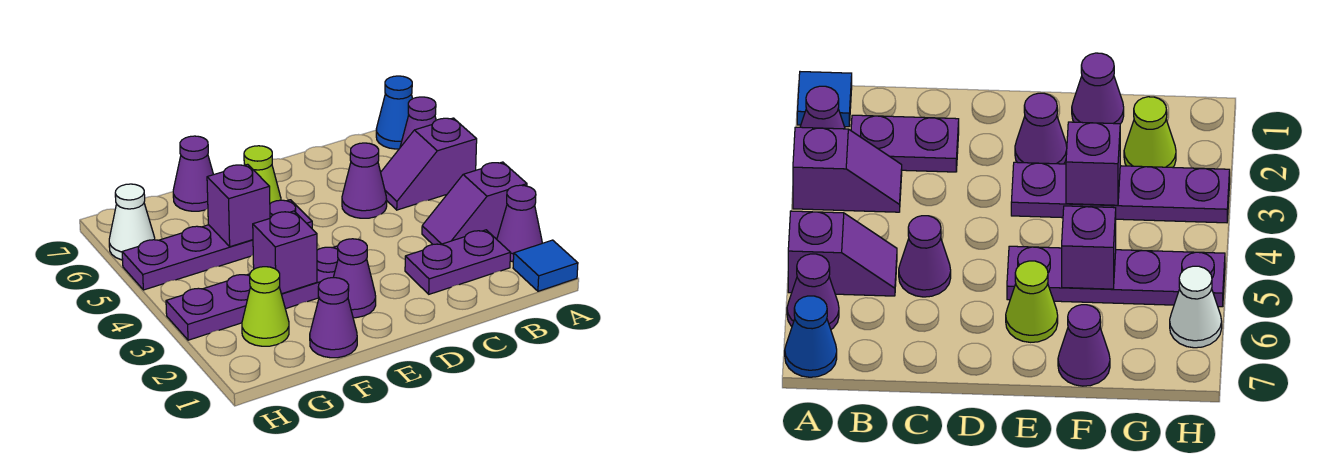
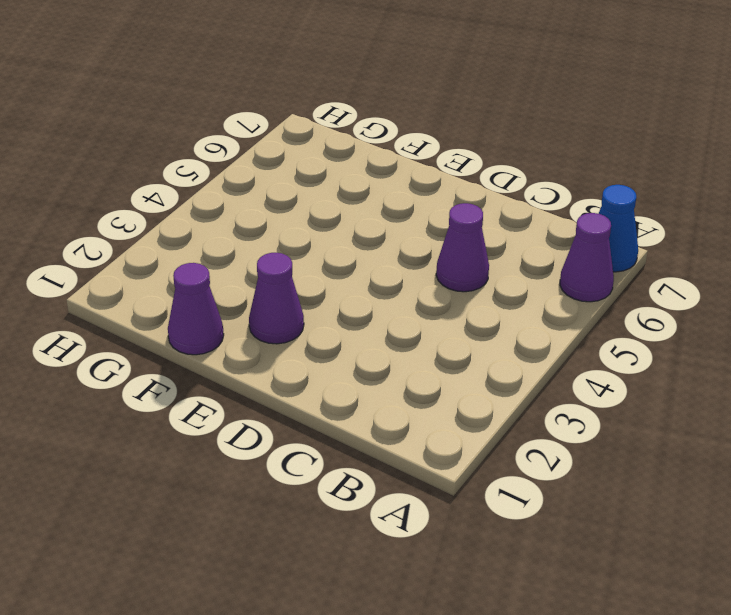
none -> blue 1x1 tile [513,240,578,291]
none -> purple 1x1 cone [497,185,542,262]
none -> purple 1x2 slope [422,162,527,244]

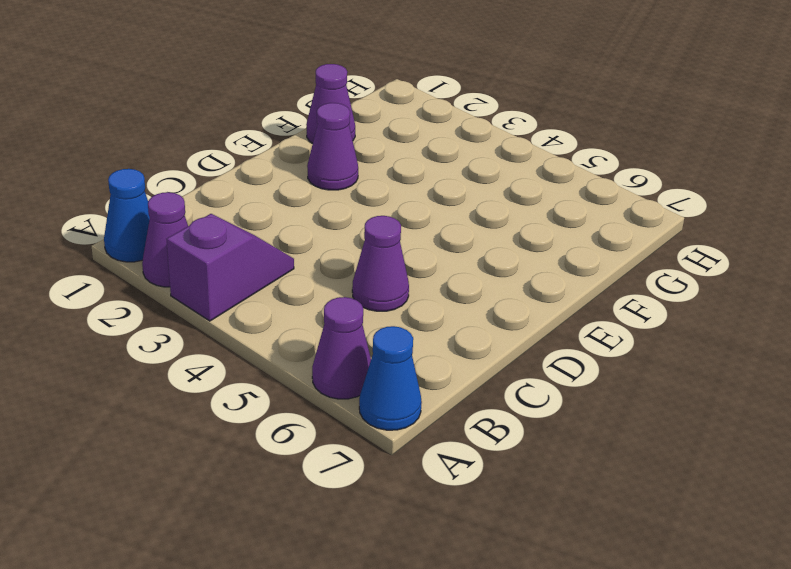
blue 1x1 cone [104,169,150,262] -> blue 1x1 tile [513,240,578,291]
none -> purple 1x2 slope [381,118,477,210]
none -> purple 1x2 plate [405,230,511,294]
none -> purple 1x4 plate [166,246,338,340]

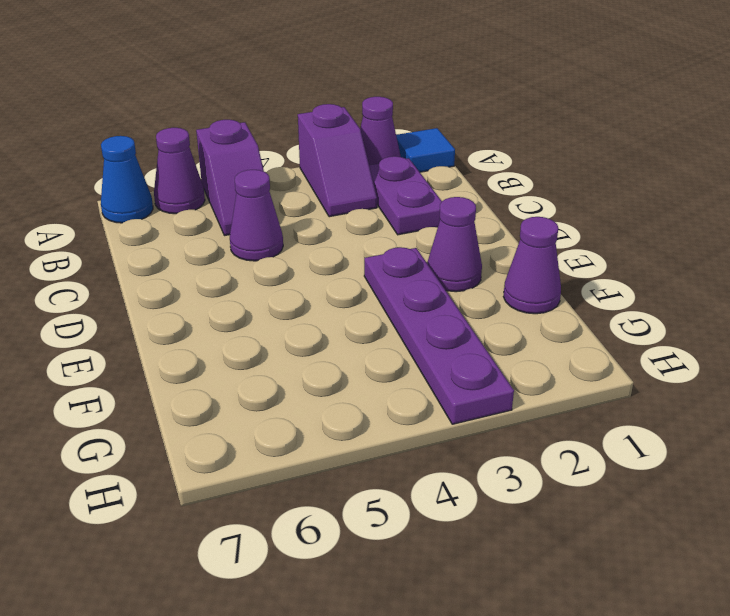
none -> purple 1x4 plate [122,200,312,290]
none -> lime 1x1 cone [244,146,281,203]
none -> purple 1x1 cone [173,136,213,211]

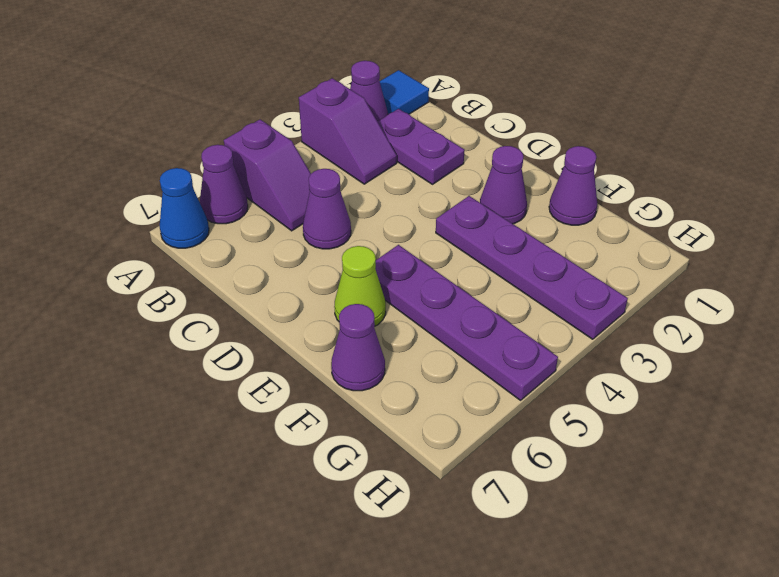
none -> lime 1x1 cone [242,267,289,346]
none -> white 1x1 cone [109,184,155,260]
none -> purple 1x1 brick [253,211,317,294]

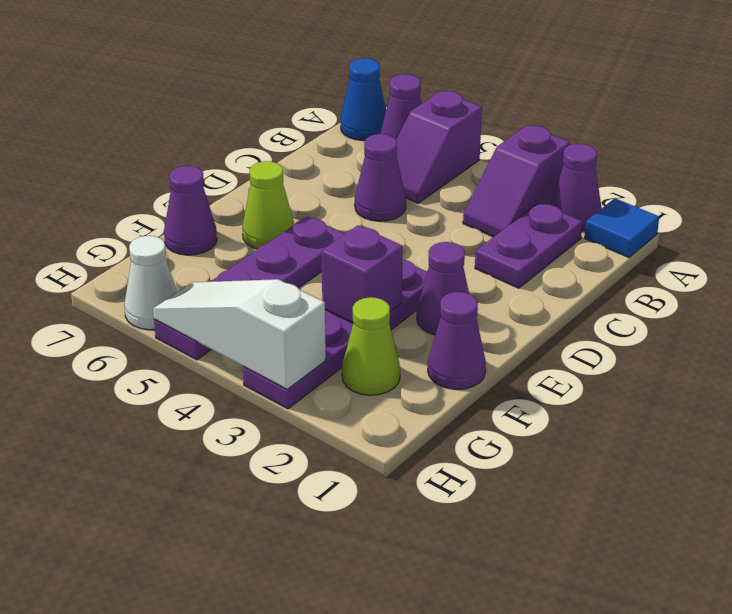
white 1x3 slope [153,279,326,389] -> none
none -> purple 1x1 brick [207,164,270,247]

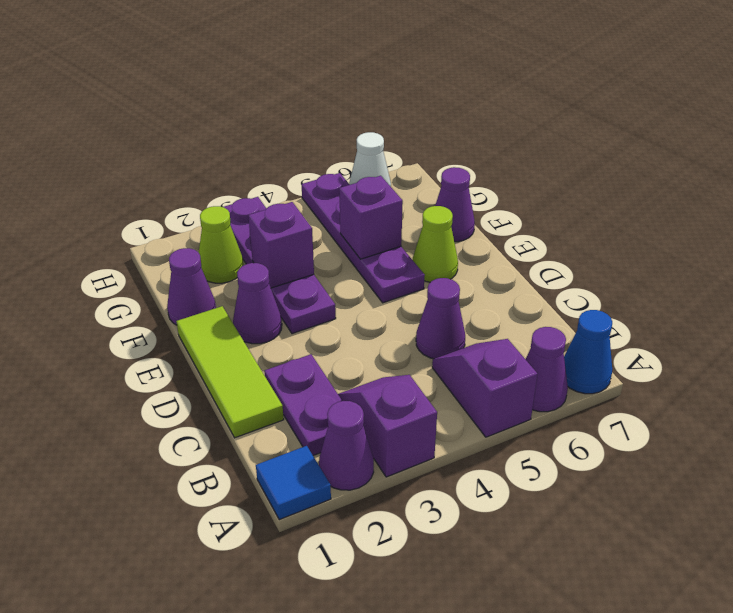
lime 1x3 tile [176,306,284,438] -> none

